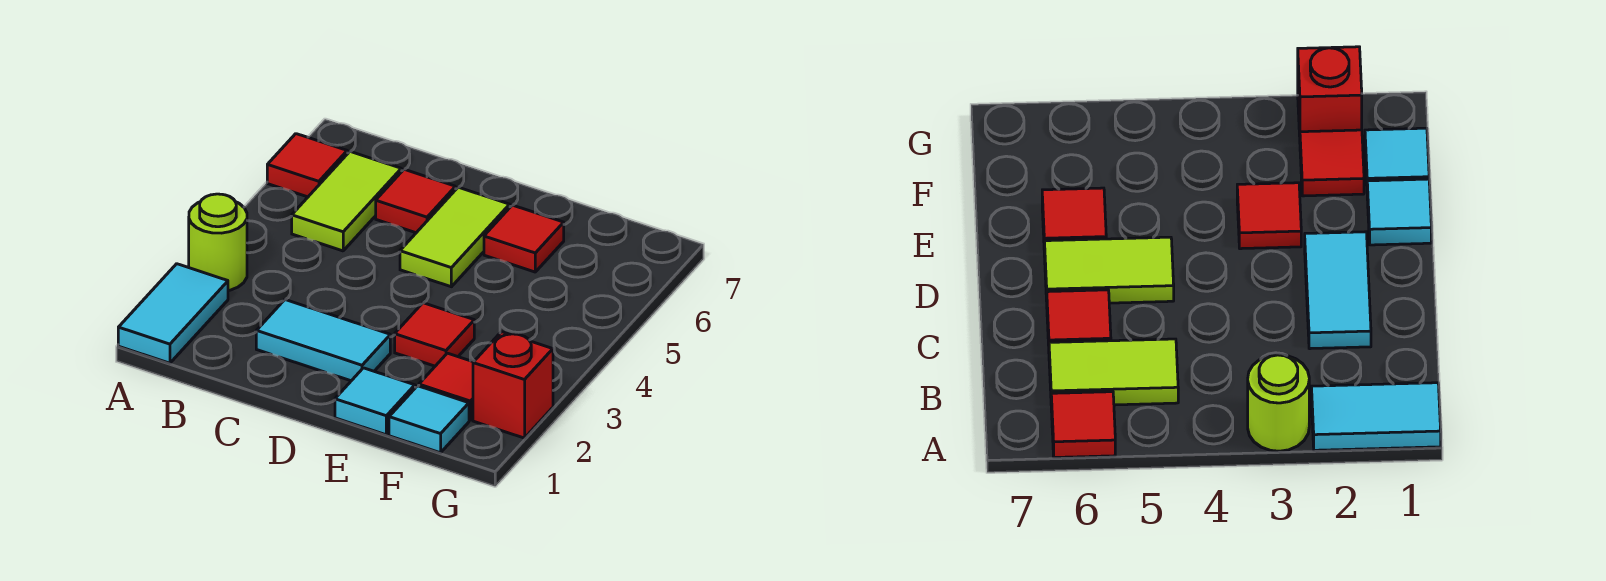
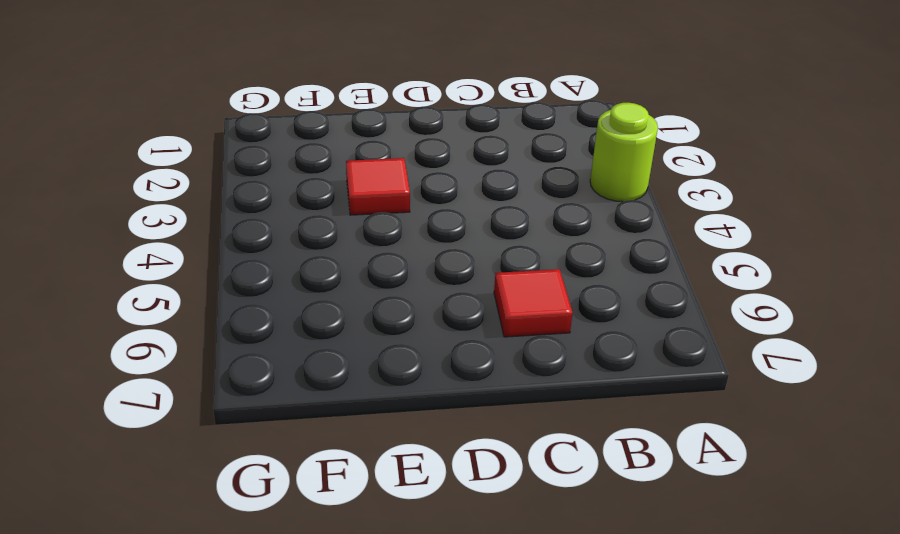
none -> cyan 1x2 tile [118,264,228,363]
none -> red 1x1 tile [267,134,347,197]
none -> lime 1x2 tile [292,152,401,251]

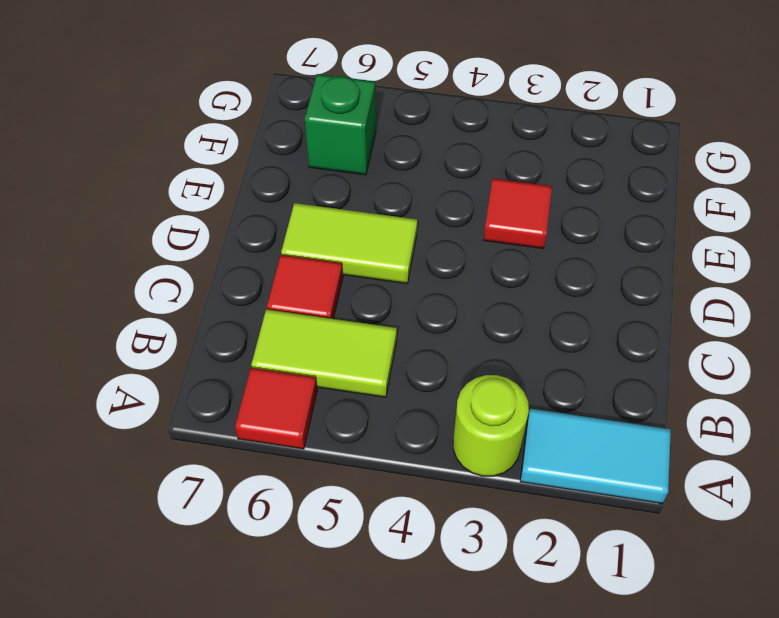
green 1x1 brick [305,74,376,175] -> none
none -> cyan 1x2 tile [256,300,390,381]
none -> cyan 1x1 tile [335,368,415,435]
none -> red 1x1 tile [484,205,564,272]

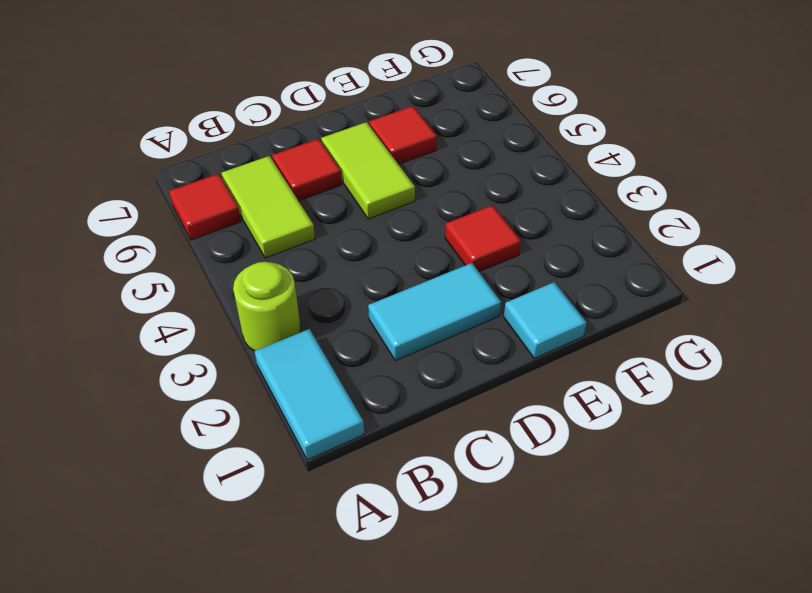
none -> cyan 1x1 tile [389,386,469,453]
none -> red 1x1 tile [419,353,473,420]
none -> red 1x1 brick [473,332,553,438]

